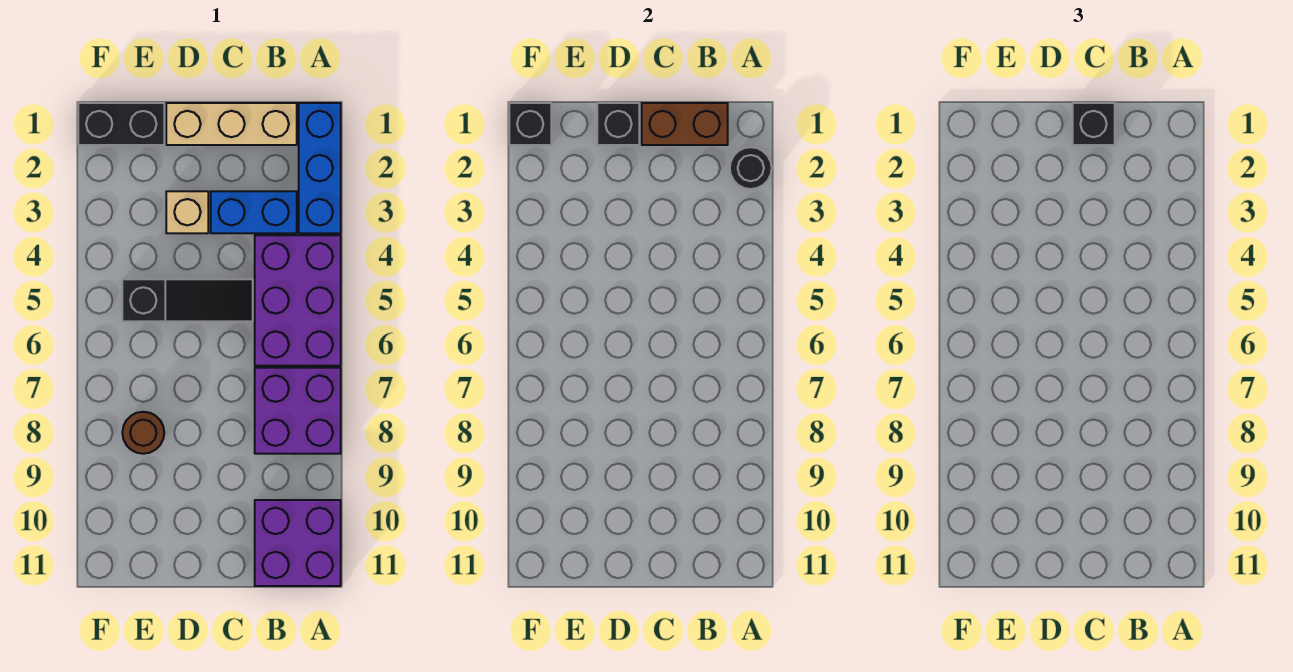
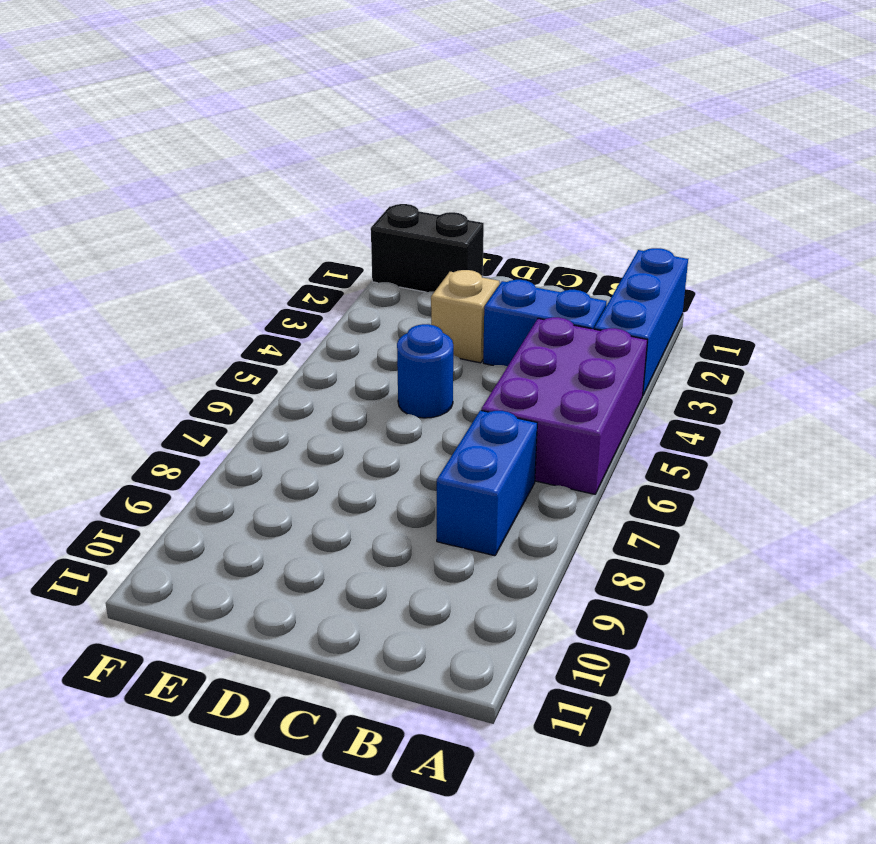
blue 1x2 brick [437,410,537,556] -> purple 2x2 brick [255,368,341,454]
blue 1x1 round brick [397,324,453,418] -> black 1x3 slope [122,279,253,321]
none -> purple 2x2 brick [255,500,341,586]
none -> tan 1x3 brick [166,103,297,145]
none -> brown 1x1 round brick [122,412,164,454]

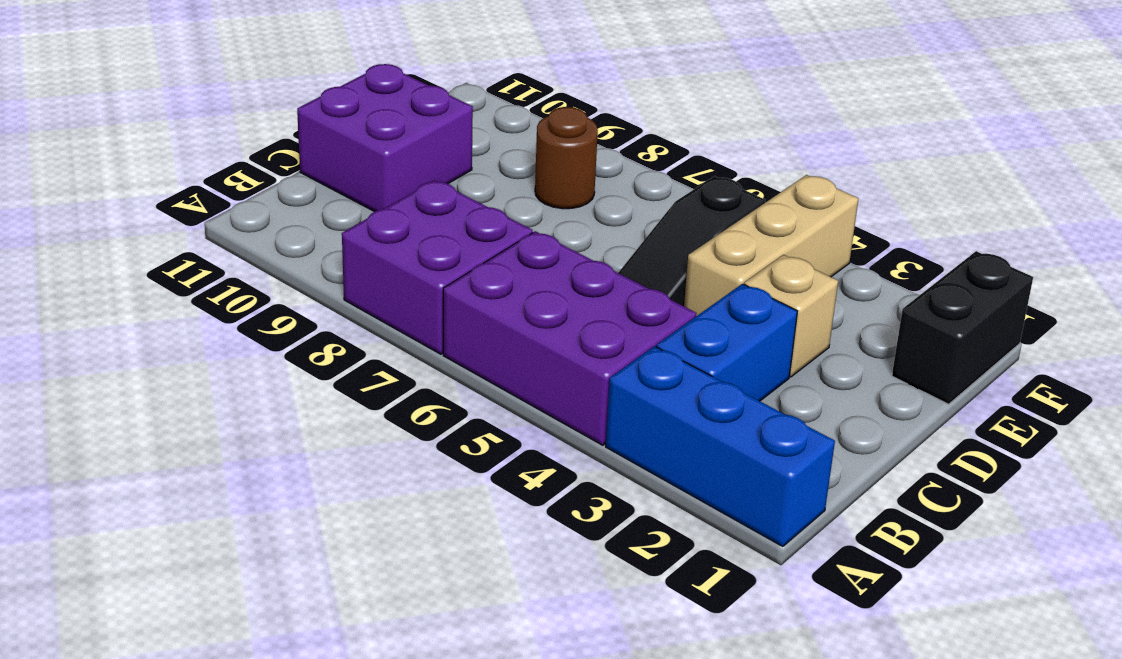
purple 2x2 brick [297,64,473,212] -> purple 2x2 brick moved to [255,500,341,586]
tan 1x3 brick [684,175,858,316] -> tan 1x3 brick moved to [166,103,297,145]
none -> black 1x1 round brick [730,147,772,189]
none -> brown 1x2 brick [642,103,728,145]
none -> black 1x1 brick [597,103,639,145]

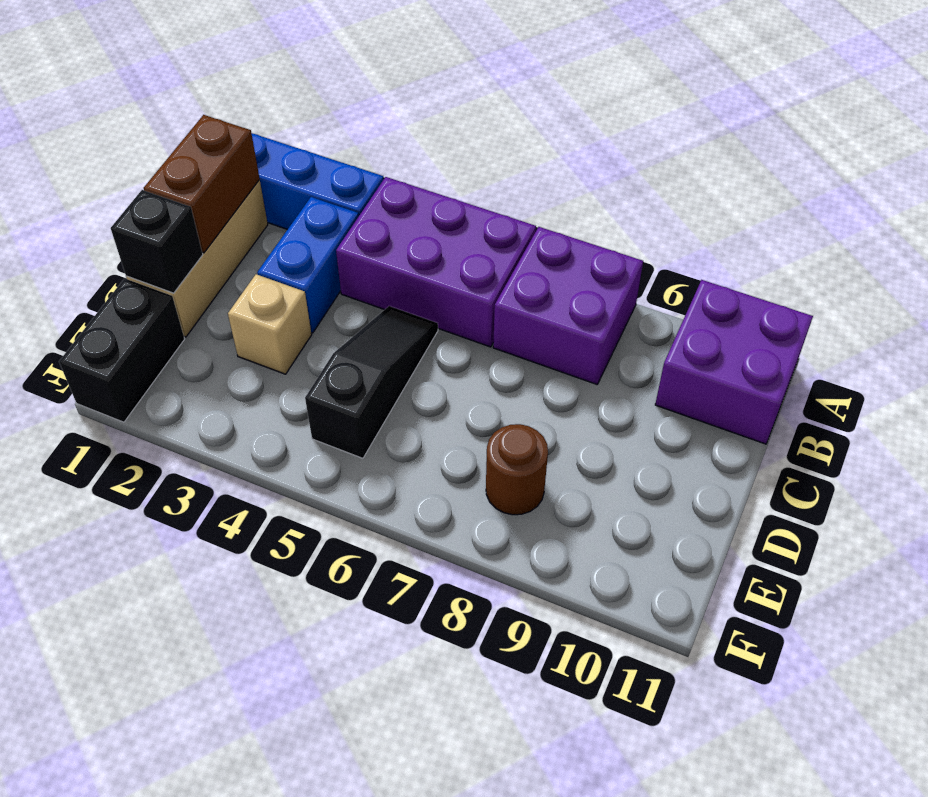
none -> black 1x1 round brick [730,147,772,189]
none -> black 1x1 brick [509,103,551,145]
none -> black 1x1 brick [1073,103,1115,145]

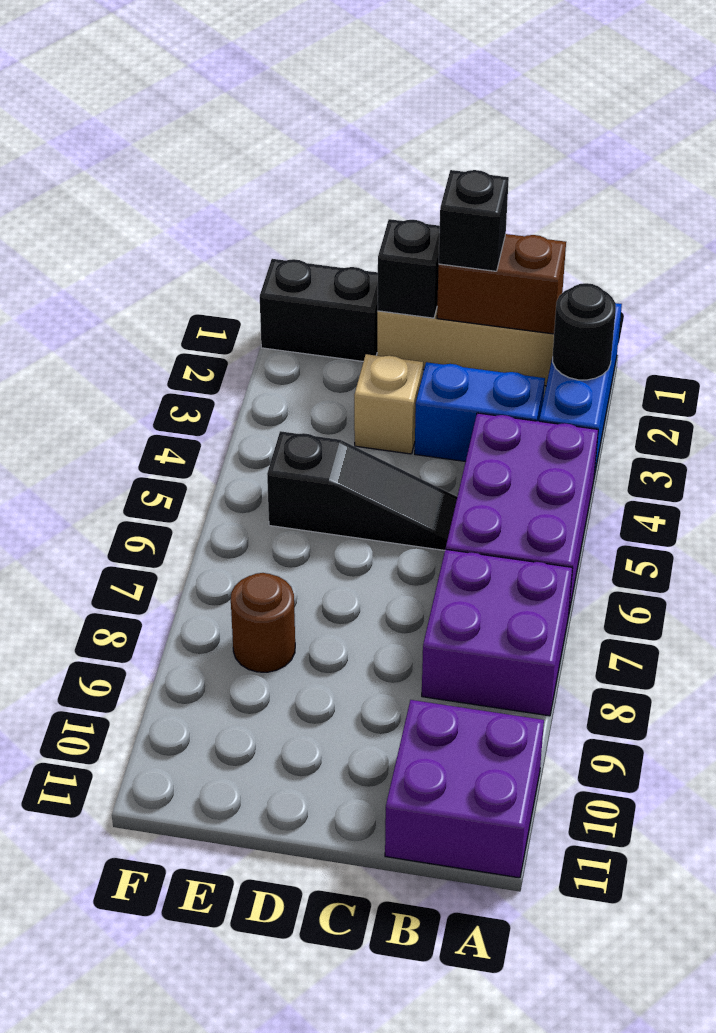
none -> black 1x1 brick [509,103,551,145]

